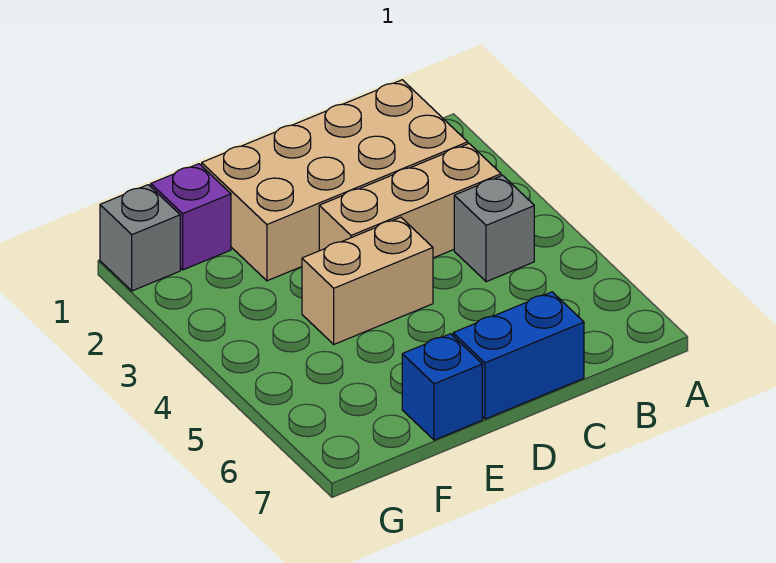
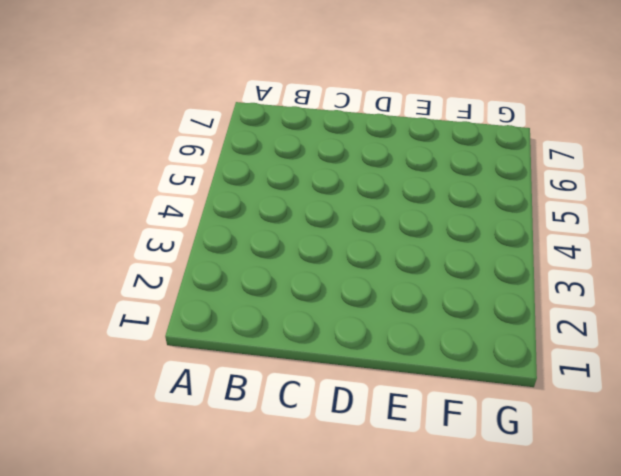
none -> tan 2x4 brick [202,80,468,281]
none -> tan 1x3 brick [319,144,501,258]

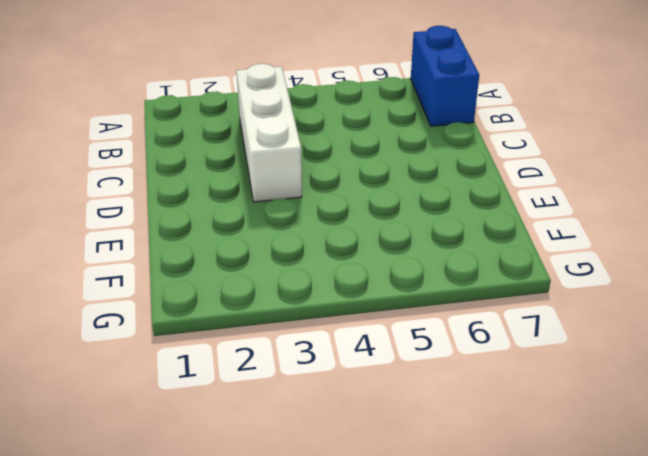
blue 1x2 brick [411,26,479,126] -> blue 1x2 brick moved to [453,292,584,419]
white 1x3 brick [237,64,302,202] -> tan 1x3 brick [319,144,501,258]
none -> tan 2x4 brick [202,80,468,281]
none -> grey 1x1 brick [454,175,534,282]

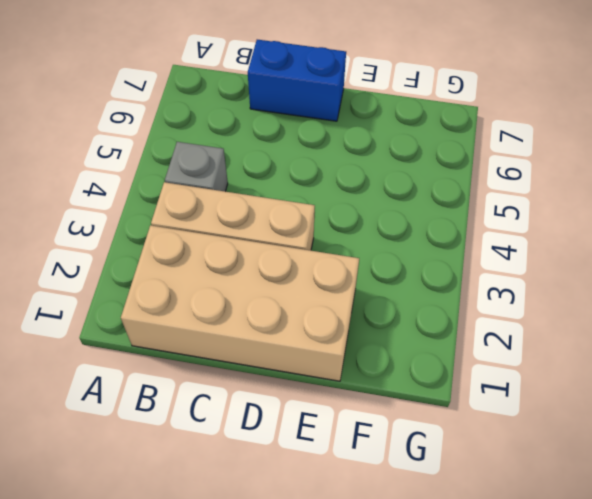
none -> tan 1x2 brick [302,217,433,344]
none -> blue 1x1 brick [402,334,482,440]

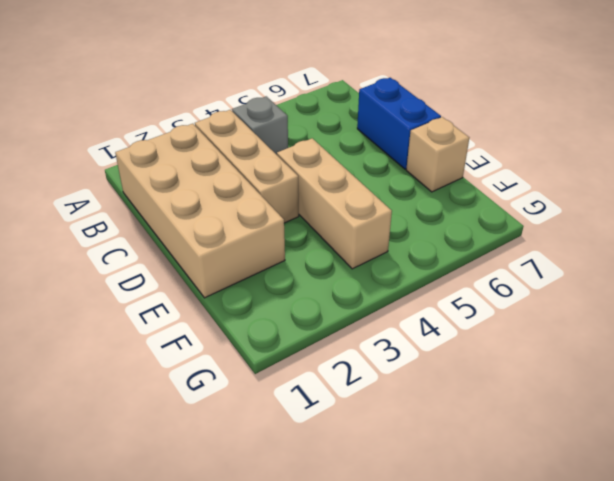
tan 1x3 brick [277,138,392,269] -> tan 1x2 brick [302,217,433,344]
tan 1x1 brick [406,117,469,192] -> blue 1x1 brick [402,334,482,440]
none -> purple 1x1 brick [151,164,231,270]
none -> grey 1x1 brick [100,185,180,291]

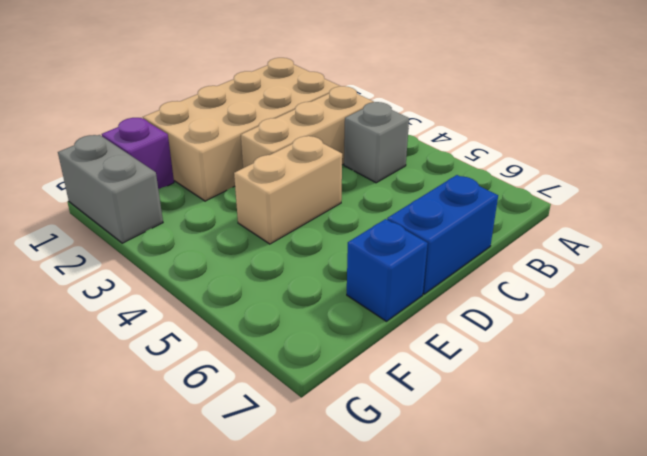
grey 1x2 brick [58,135,163,243] -> grey 1x1 brick [100,185,180,291]

